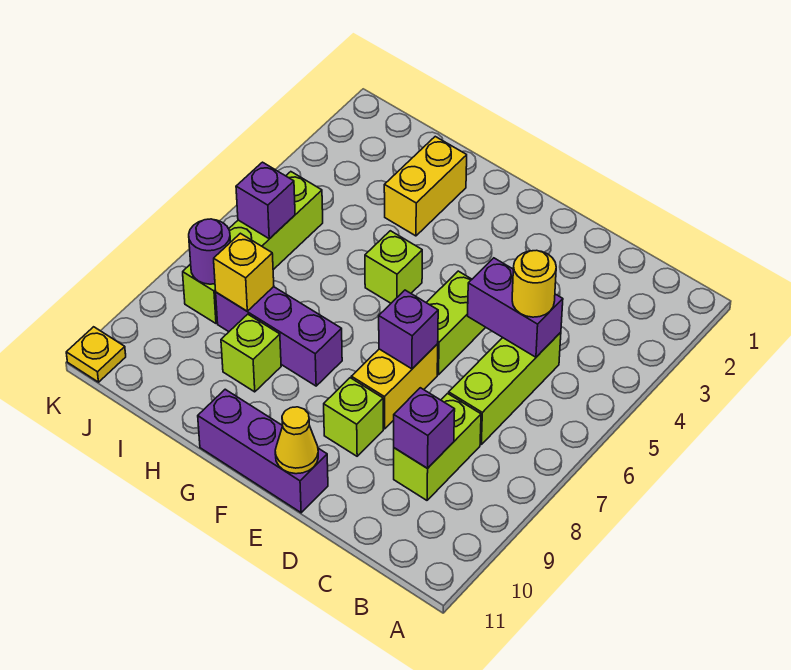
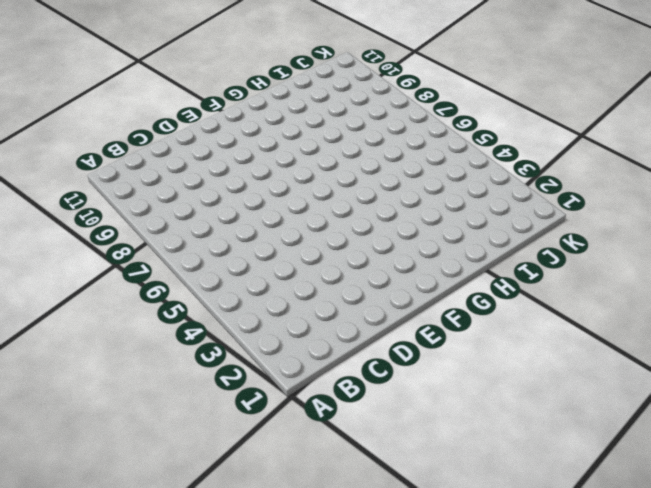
none -> lime 1x3 brick [449,332,561,444]
none -> lime 1x2 brick [394,394,481,500]
none -> lime 1x2 brick [426,271,486,375]

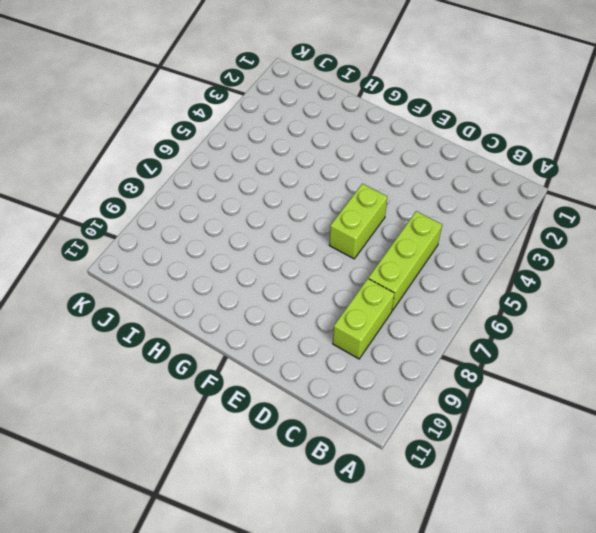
none -> yellow 1x2 brick [351,344,438,429]
none -> lime 1x1 brick [324,378,383,456]
none -> purple 1x3 brick [198,389,328,513]

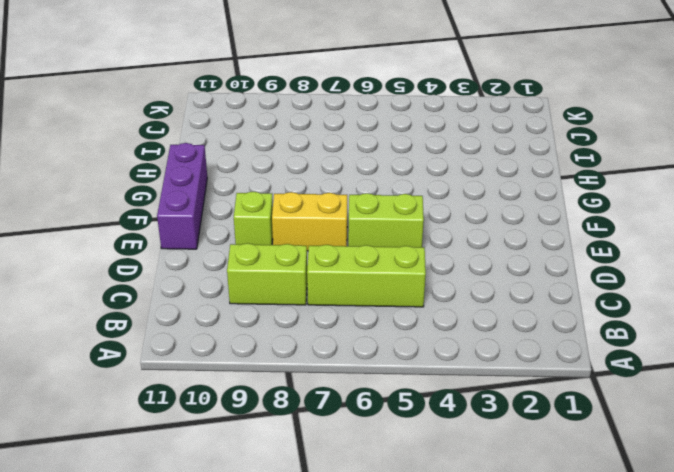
none -> lime 1x1 brick [365,231,422,303]
none -> purple 1x3 brick [216,287,342,386]
none -> yellow 1x2 brick [384,137,467,236]

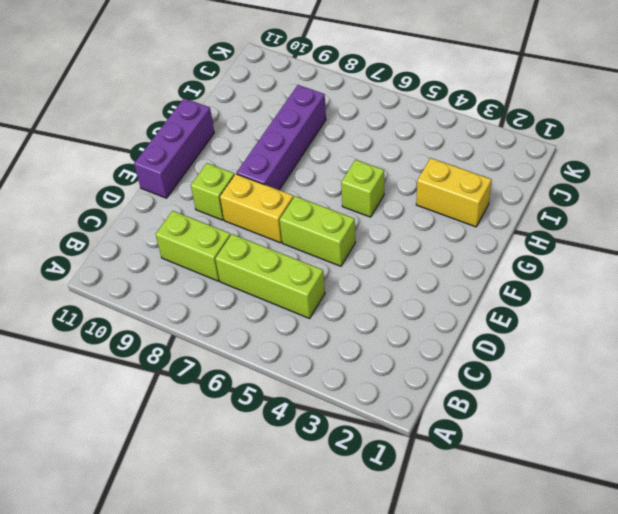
purple 1x4 brick [236,85,326,190] -> purple 1x3 brick [216,287,342,386]
none -> lime 1x1 brick [221,314,281,392]
none -> lime 1x4 brick [183,172,323,323]
none -> yellow 1x1 plate [66,327,126,382]

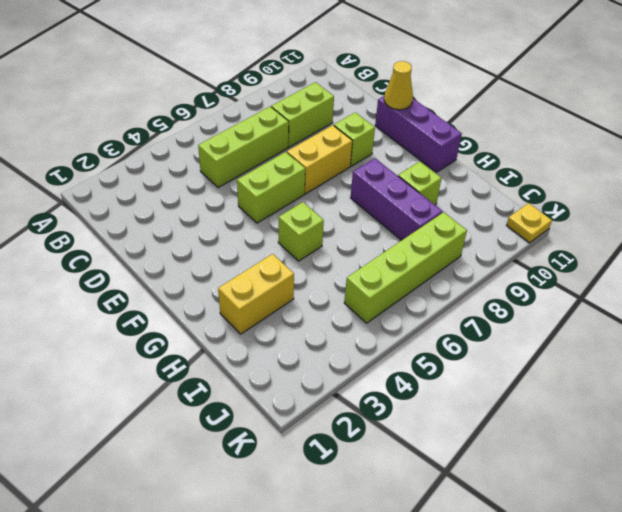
none -> purple 1x2 brick [468,258,563,357]
none -> purple 1x1 brick [394,388,455,468]
none -> purple 1x1 brick [379,290,438,369]

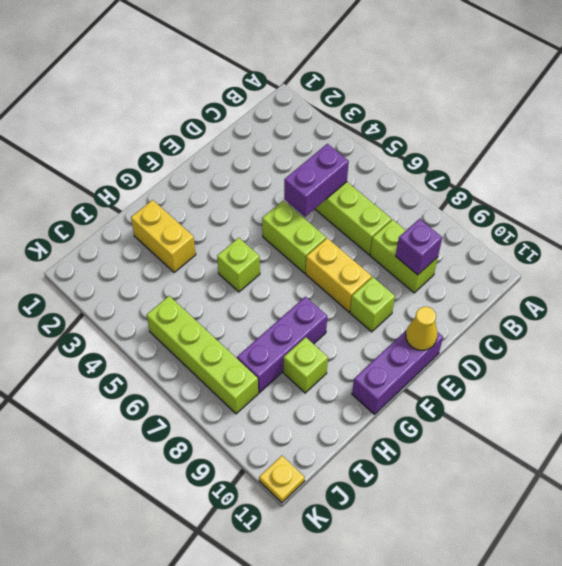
none -> purple 1x1 brick [379,290,438,369]
none -> yellow 1x1 brick [214,233,274,311]
none -> purple 1x1 brick [236,162,295,239]

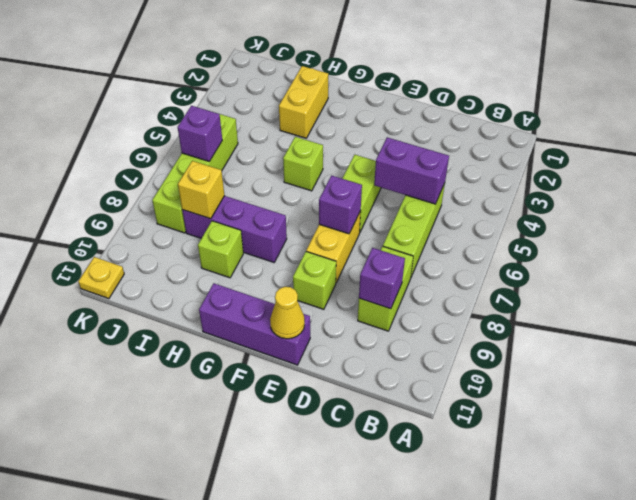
none -> purple 1x1 round brick [189,219,230,284]
none -> yellow 1x1 round brick [512,250,556,317]

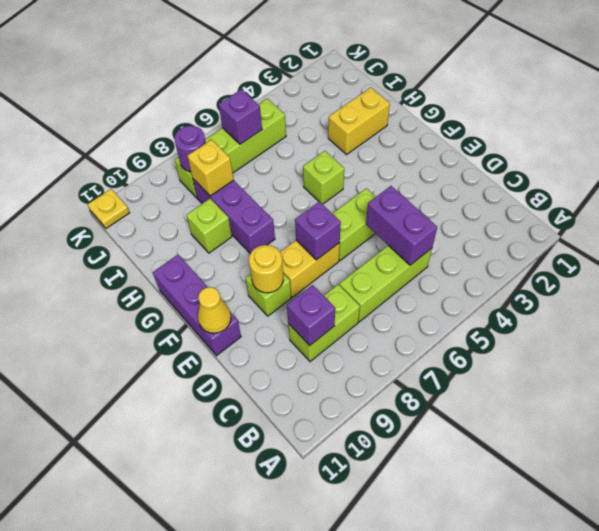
yellow 1x1 round brick [249,245,283,293] -> yellow 1x1 round brick moved to [512,250,556,317]

